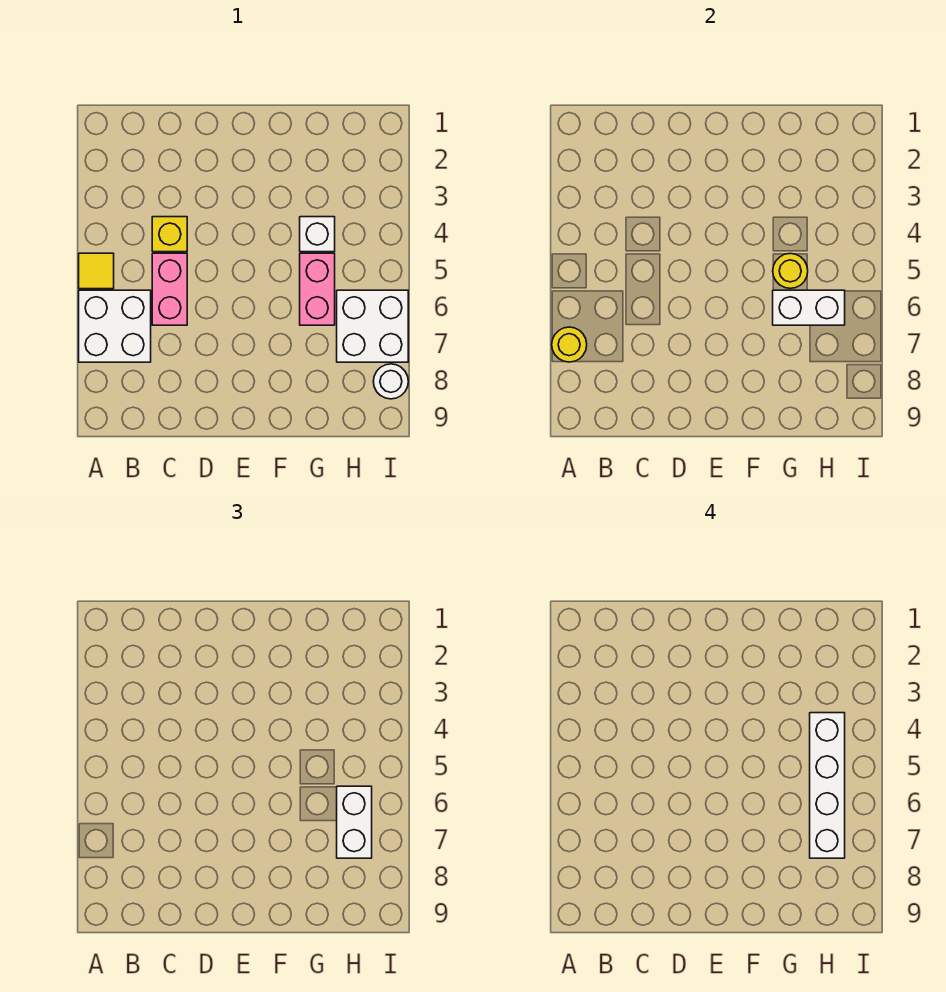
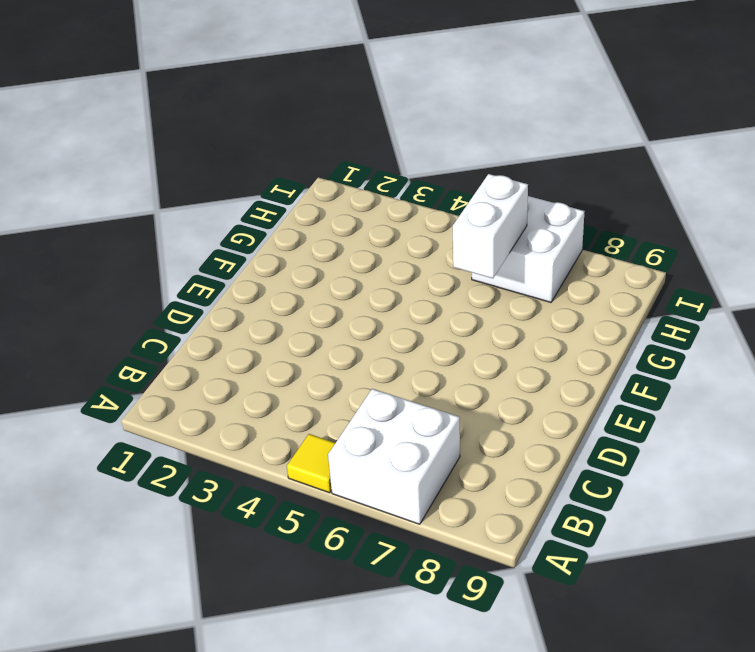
none -> yellow 1x1 brick [152,217,187,252]
none -> pink 1x2 brick [152,253,187,325]
none -> white 1x1 brick [300,217,335,252]

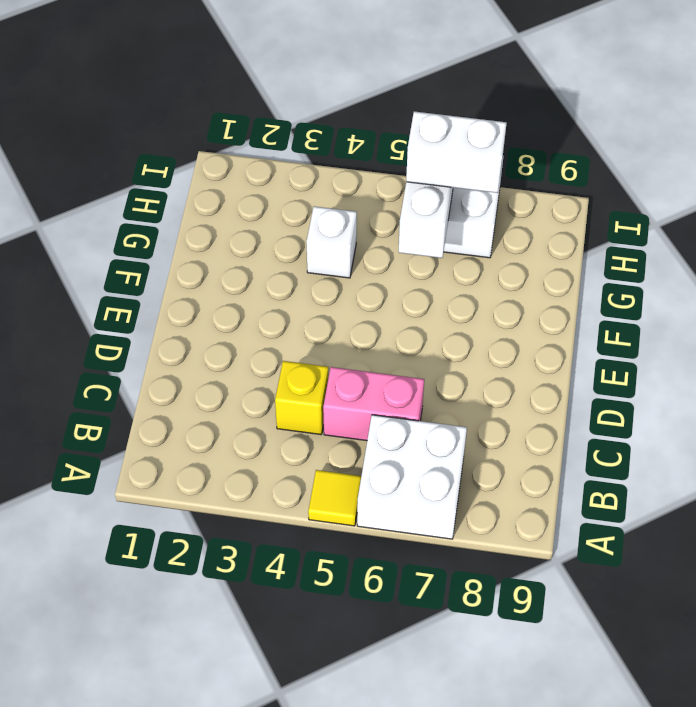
none -> pink 1x2 brick [300,253,335,325]
none -> white 1x1 round brick [373,364,408,399]
none -> yellow 1x1 round brick [552,327,587,362]

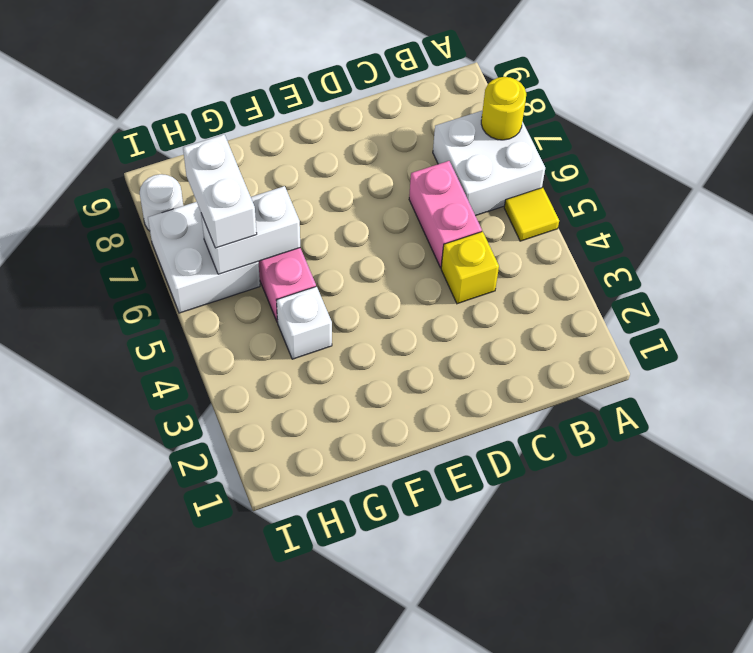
none -> yellow 1x1 round brick [773,253,808,288]
none -> white 1x4 brick [810,713,845,858]

